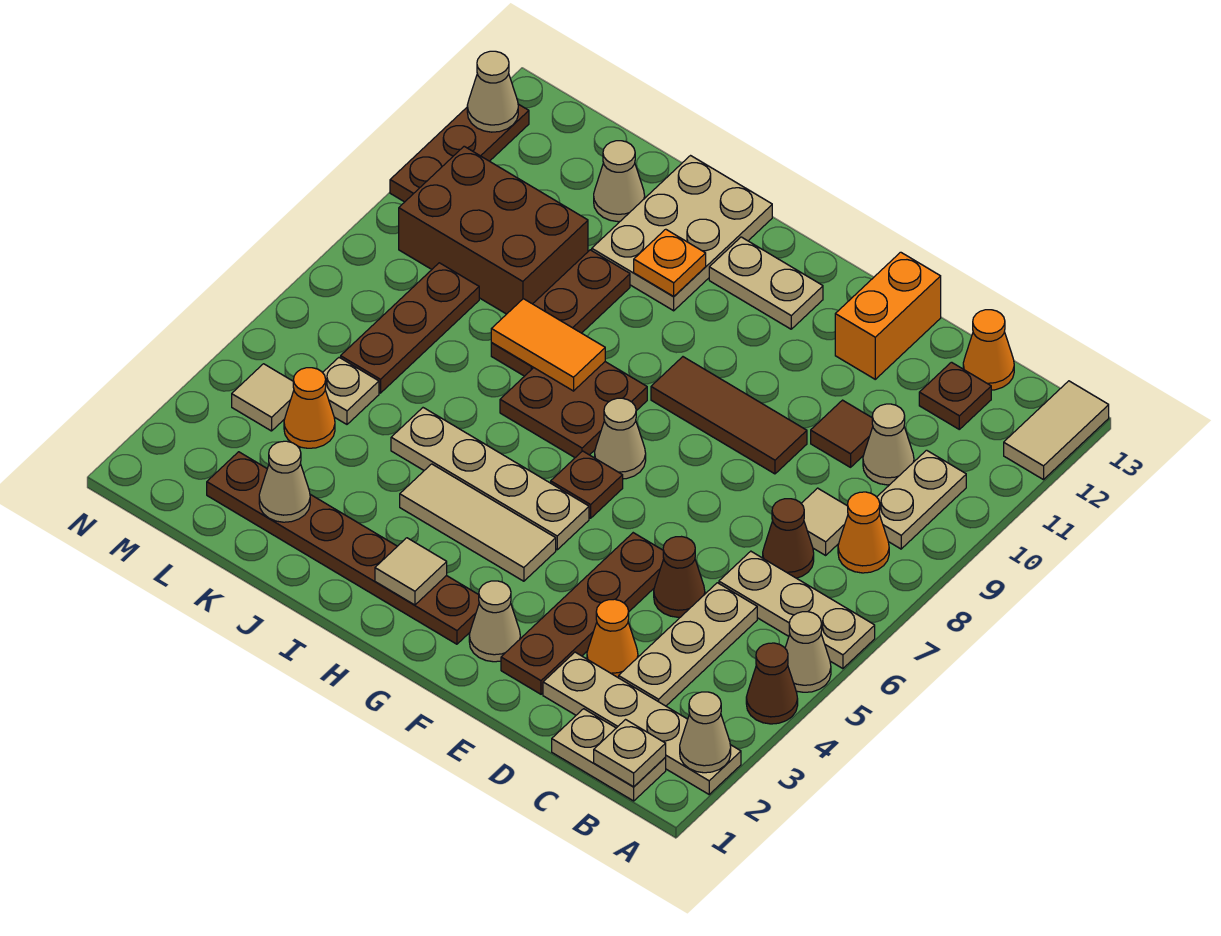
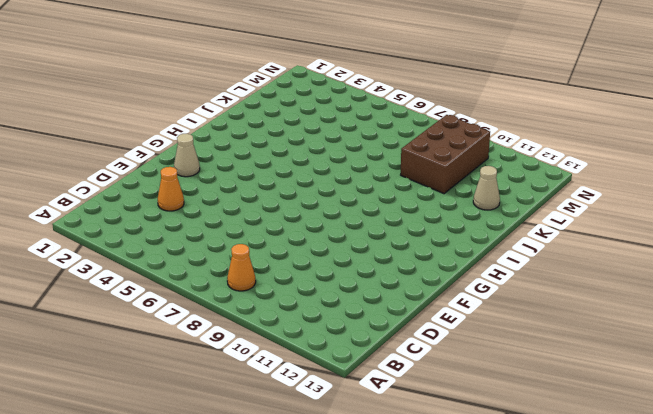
none -> tan 1x4 plate [543,652,741,794]
none -> brown 1x1 cone [746,643,798,724]
none -> tan 1x1 cone [785,612,831,692]
none -> tan 1x3 plate [719,551,875,669]

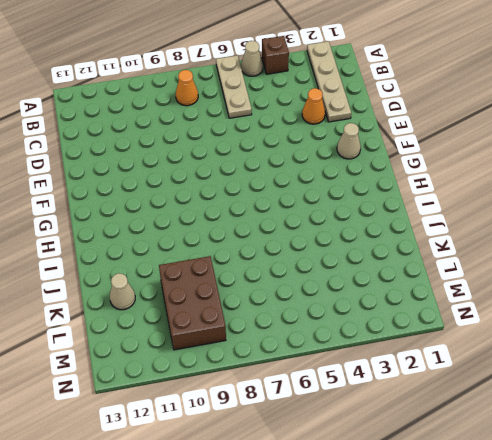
brown 1x1 brick [262,36,289,74] -> brown 1x1 cone [746,643,798,724]
none -> tan 1x2 tile [1004,381,1109,480]
none -> tan 1x2 plate [552,709,666,801]
none -> tan 1x2 plate [877,450,966,549]
none -> tan 1x3 plate [619,583,757,706]

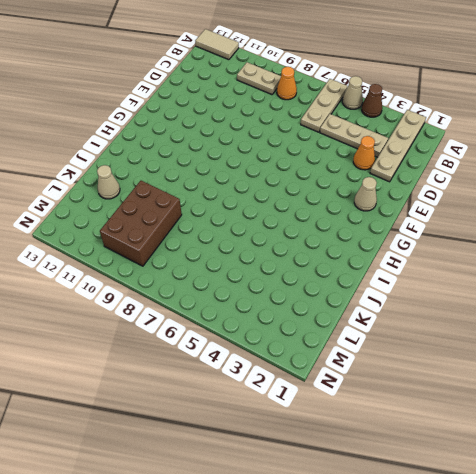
none -> tan 1x2 plate [552,709,666,801]
none -> brown 1x1 cone [763,499,814,578]
none -> tan 1x1 tile [801,488,848,555]
none -> tan 1x1 cone [863,404,914,485]

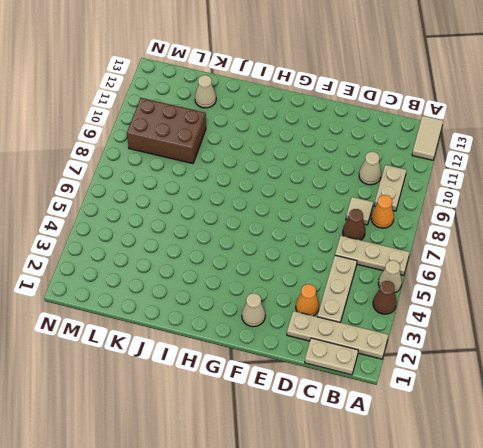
none -> brown 1x1 plate [919,362,991,429]
none -> orange 1x1 cone [963,310,1014,390]
none -> brown 1x1 cone [654,537,705,617]
none -> brown 1x1 tile [811,400,873,467]

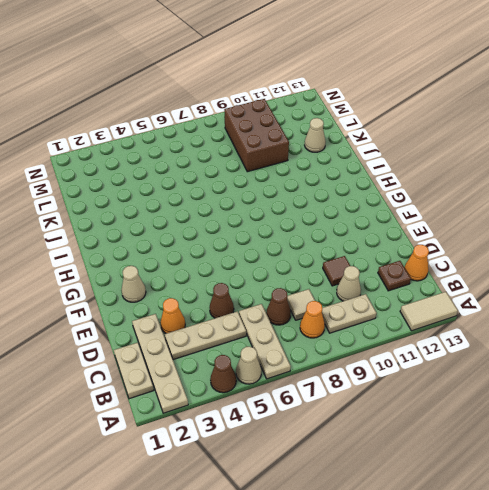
none -> brown 1x4 plate [501,533,664,694]
none -> brown 1x3 tile [651,357,807,474]
none -> orange 1x2 brick [835,252,941,379]
none -> brown 1x6 plate [207,452,479,644]

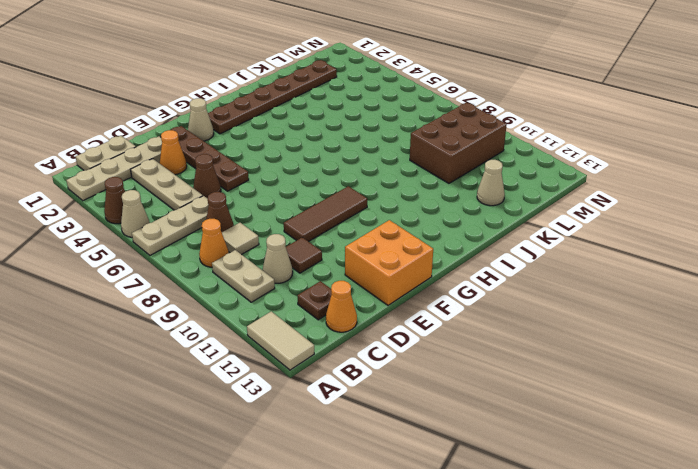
orange 2x2 brick [345,220,433,305] -> orange 1x2 brick [835,252,941,379]
none -> tan 1x3 tile [400,464,556,581]
none -> tan 1x4 plate [391,408,589,550]
none -> brown 1x1 plate [551,451,623,518]
none -> tan 1x1 cone [595,398,646,479]

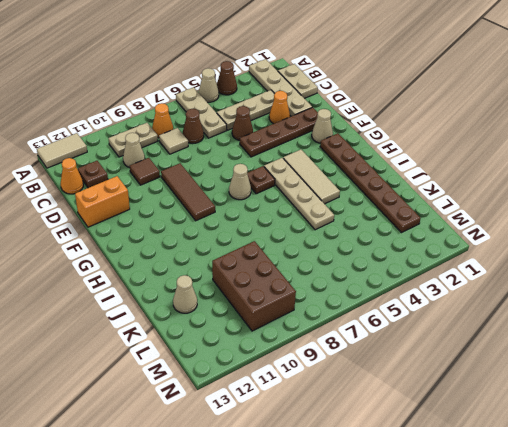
none -> tan 1x2 plate [709,237,823,329]
none -> brown 2x2 plate [500,362,647,458]
none -> tan 2x3 plate [592,156,772,311]
none -> brown 1x3 plate [491,250,630,376]

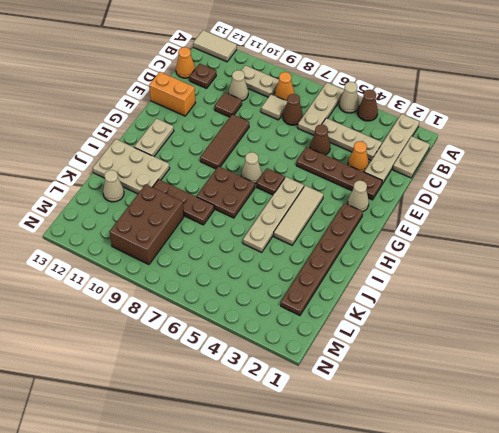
none -> orange 1x1 cone [284,368,335,448]
none -> tan 1x1 plate [323,358,379,424]
none -> brown 1x3 plate [341,263,479,393]
none -> tan 1x1 tile [232,364,294,431]

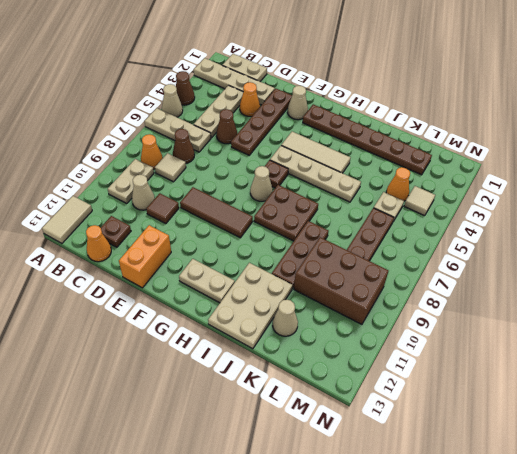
none -> brown 1x3 plate [390,104,529,202]
none -> tan 1x1 cone [680,692,731,773]
none -> tan 1x1 plate [594,720,666,787]
none -> tan 1x1 tile [375,538,447,605]

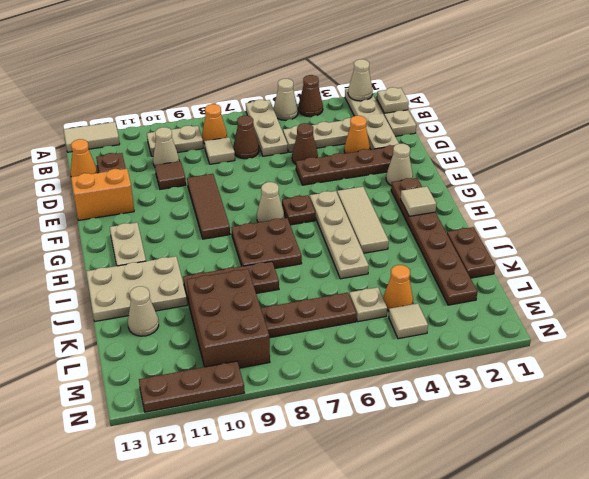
brown 1x2 plate [447,227,495,278] -> none
none -> orange 1x2 tile [491,299,605,391]
none -> orange 1x1 plate [634,229,706,297]
none -> tan 1x1 cone [259,441,310,522]
none -> tan 1x1 cone [467,51,518,132]

